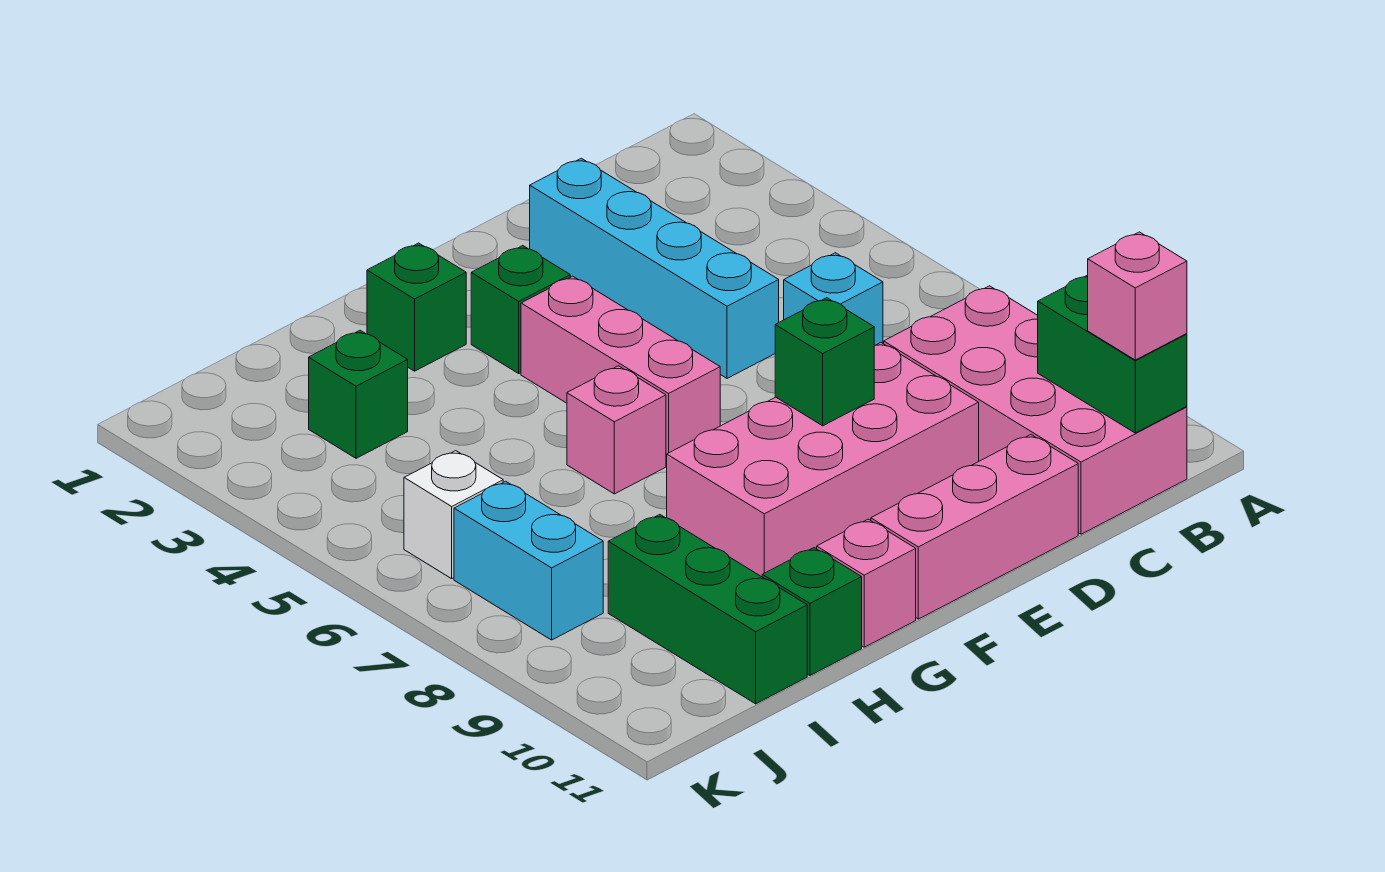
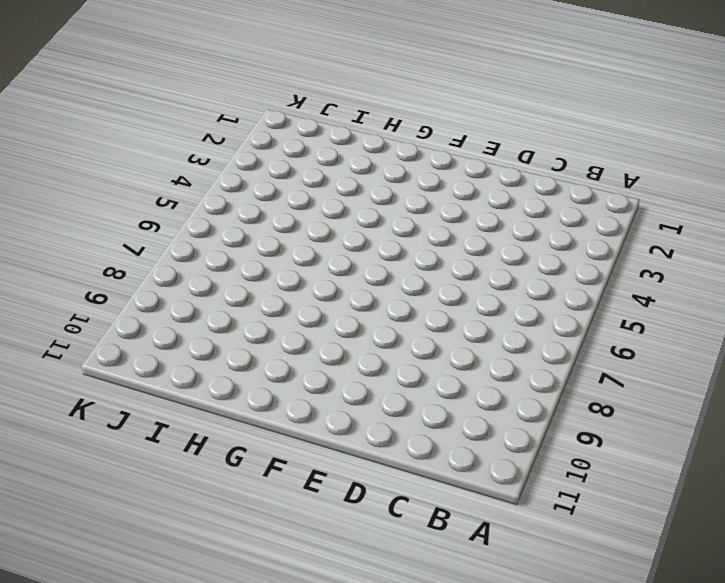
none -> pink 2x4 brick [884,286,1187,534]
none -> cyan 1x1 brick [784,253,883,345]
none -> cyan 1x4 brick [530,158,779,378]

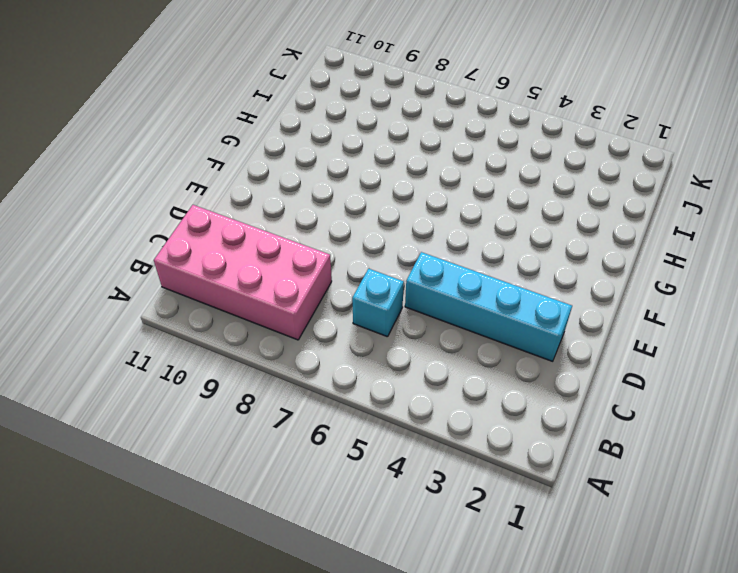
none -> pink 2x4 brick [667,343,979,577]
none -> pink 1x3 brick [871,435,1078,619]
none -> green 1x1 brick [471,246,570,373]

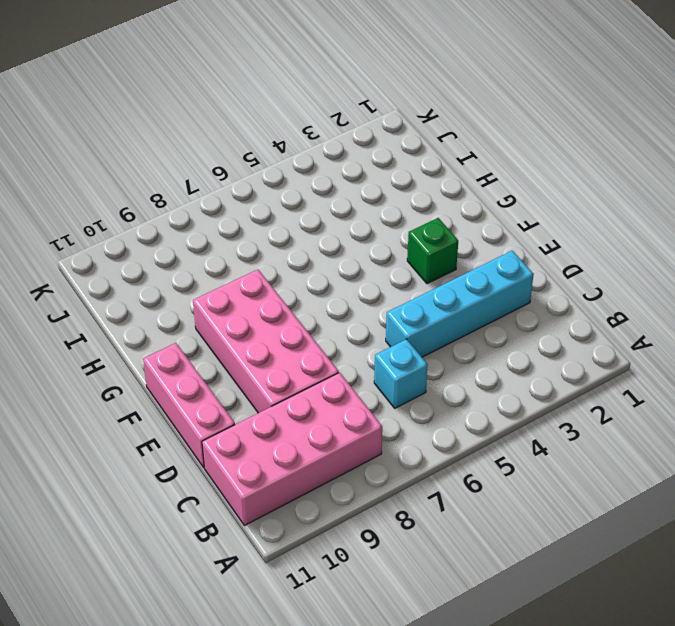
none -> pink 1x3 brick [521,276,720,465]
none -> green 1x1 brick [367,243,466,371]
none -> pink 1x1 brick [567,366,666,494]

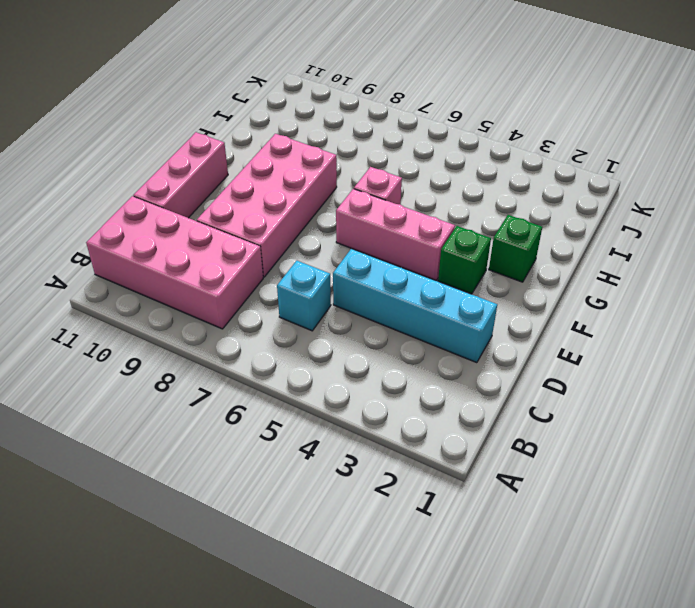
none -> pink 1x1 brick [817,519,916,647]
none -> green 1x1 brick [762,548,862,675]
none -> green 1x1 brick [309,330,408,458]

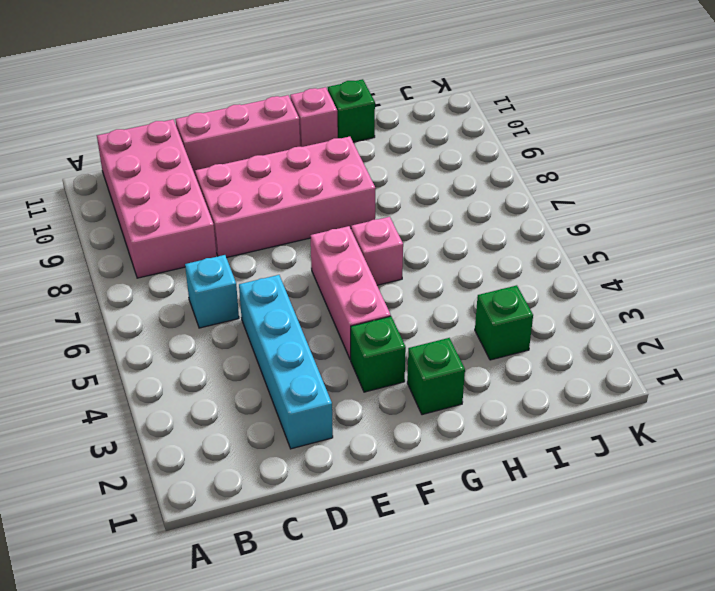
none -> green 1x3 brick [608,515,807,704]
none -> white 1x1 brick [404,451,503,579]
none -> cyan 1x2 brick [454,481,603,640]

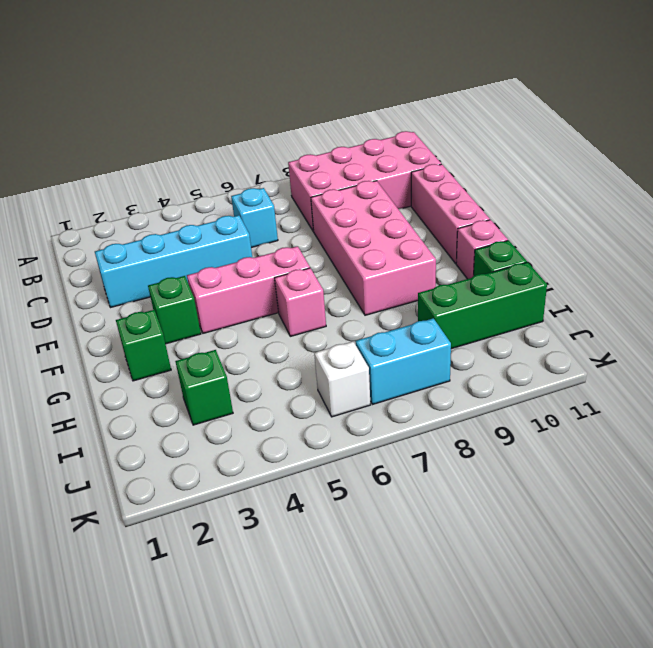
none -> green 1x2 brick [1038,275,1187,433]
none -> green 1x1 brick [775,298,874,426]
none -> pink 1x1 brick [1088,232,1187,360]

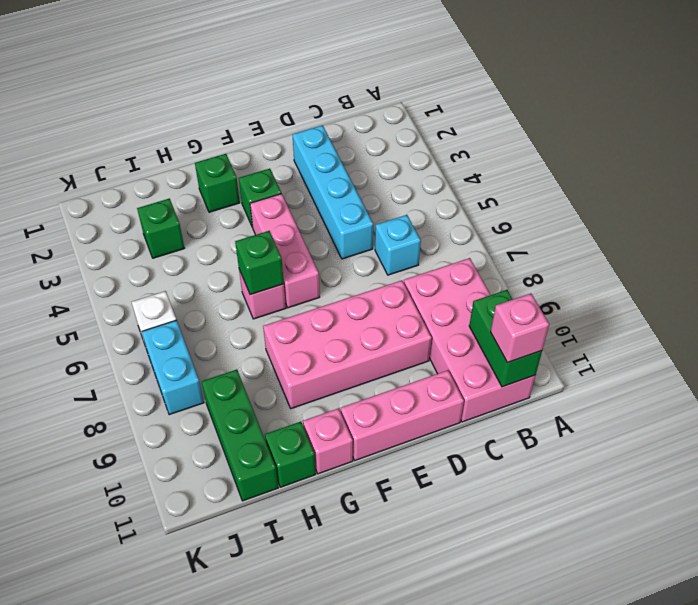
green 1x1 brick [235,231,284,295] -> green 1x1 brick moved to [775,298,874,426]

